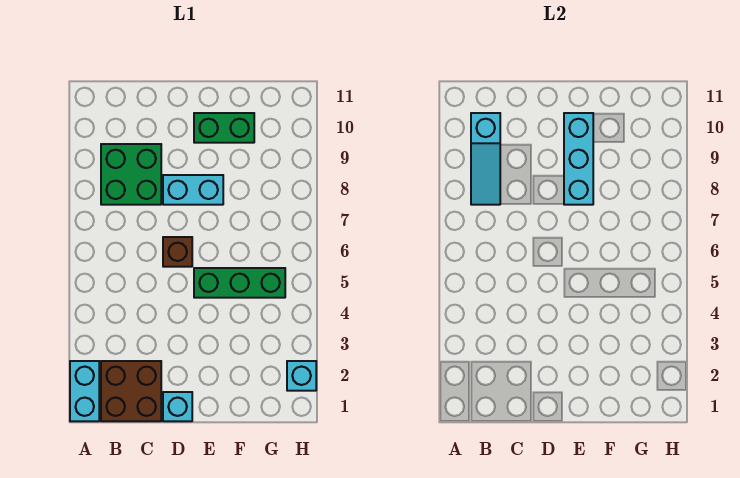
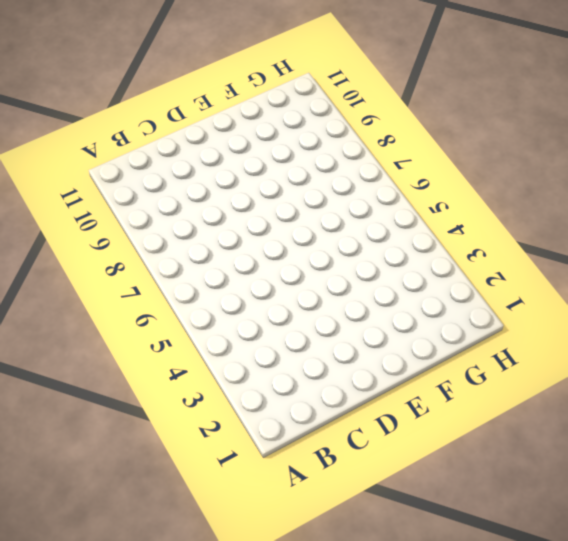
none -> cyan 1x2 brick [70,361,99,421]
none -> brown 2x2 brick [101,361,161,421]

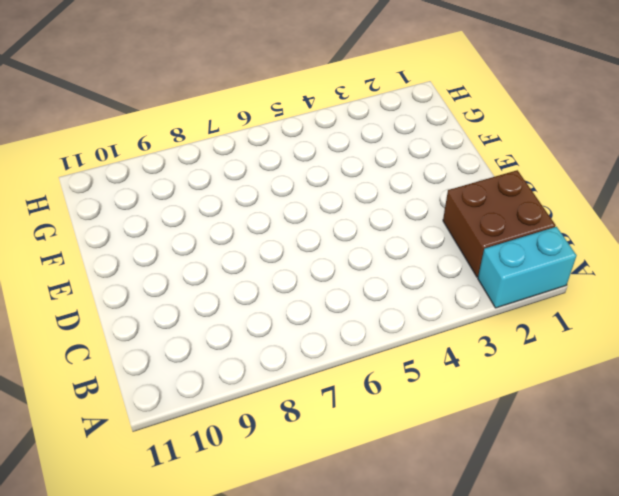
none -> green 2x2 brick [101,144,161,205]
none -> cyan 1x1 brick [163,392,192,421]

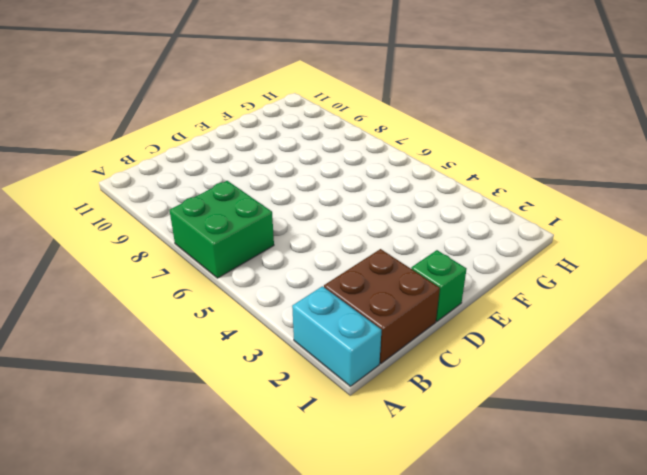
green 2x2 brick [170,181,274,278] -> green 2x2 brick moved to [101,144,161,205]
green 1x1 brick [411,250,466,321] -> cyan 1x1 brick [163,392,192,421]
none -> brown 1x1 brick [163,237,192,267]
none -> cyan 1x2 brick [163,175,223,205]

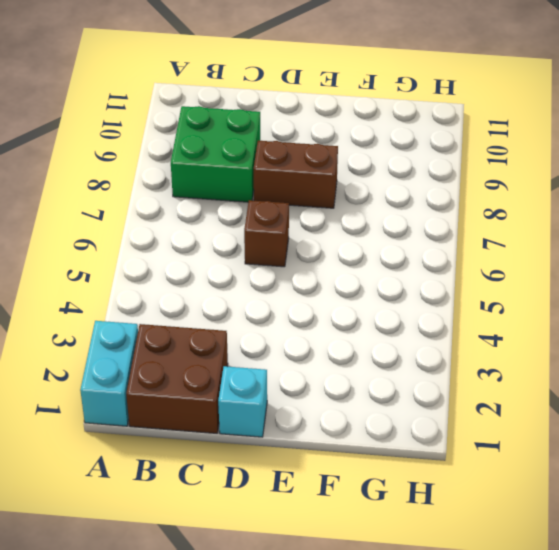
brown 1x2 brick [254,141,338,208] -> cyan 1x2 brick [163,175,223,205]
none -> green 1x3 brick [194,268,285,298]
none -> green 1x2 brick [194,113,254,143]

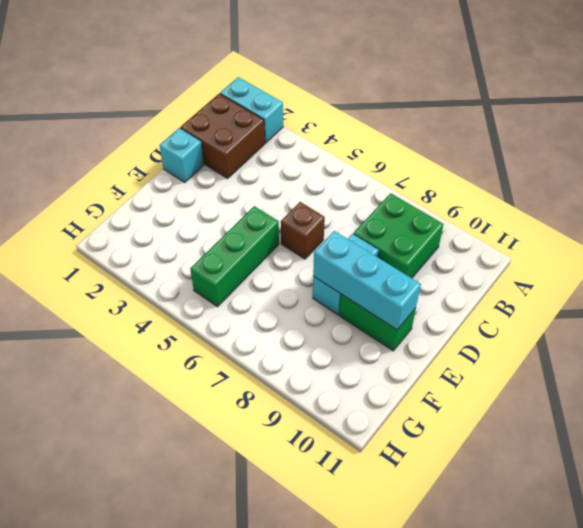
green 1x2 brick [339,294,416,351] -> green 1x2 brick turned to [194,113,254,143]
none -> cyan 1x1 brick [287,361,316,391]
none -> cyan 1x3 slope [471,113,500,205]

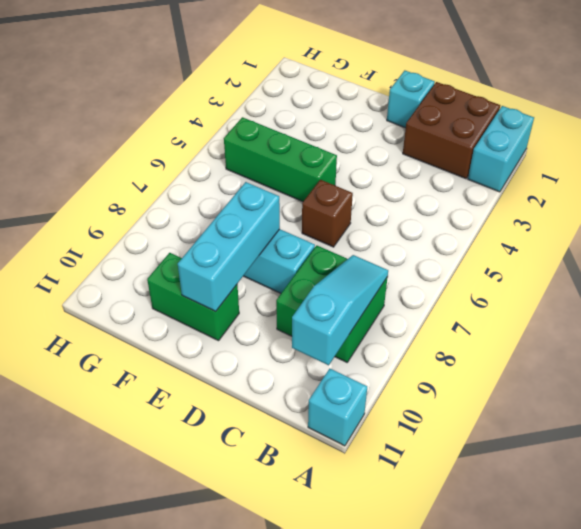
cyan 1x1 brick [308,369,367,446] -> cyan 1x1 brick moved to [287,361,316,391]

